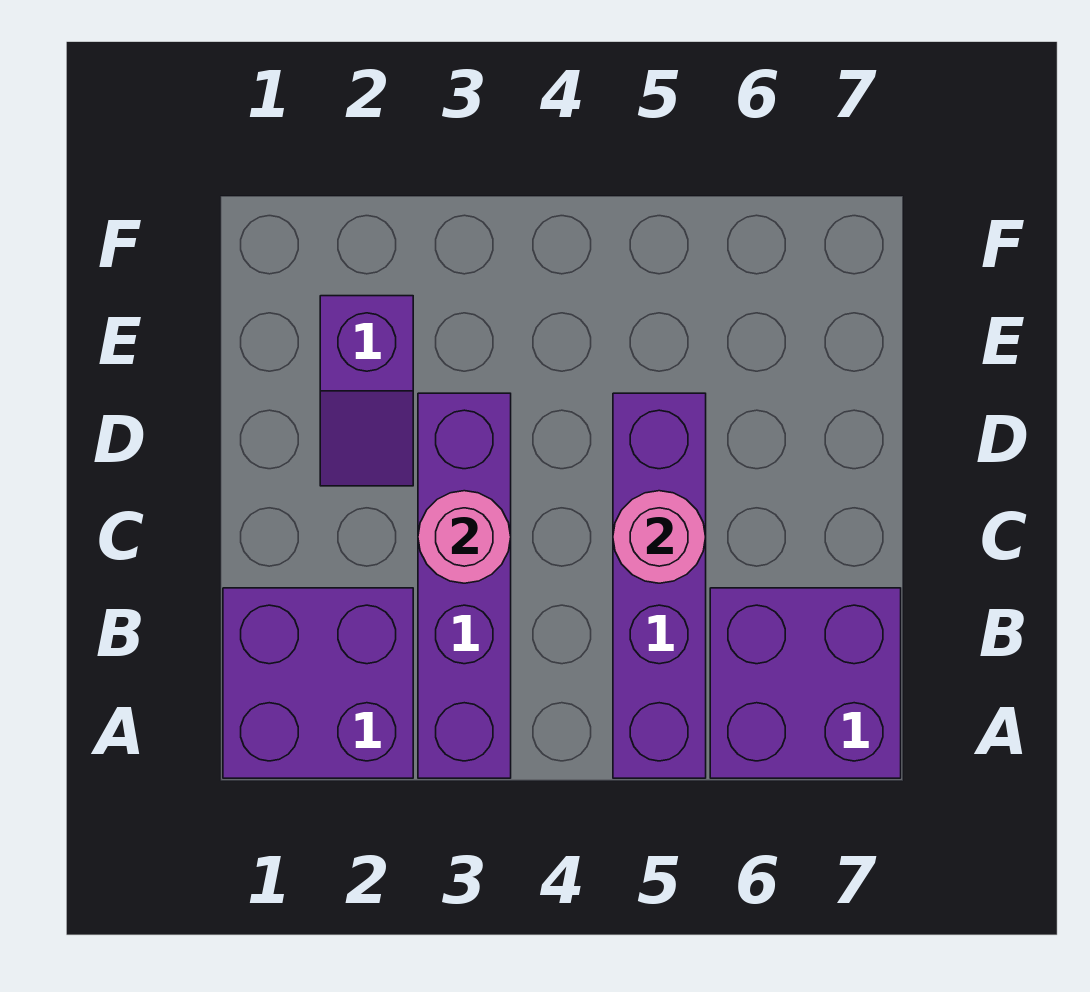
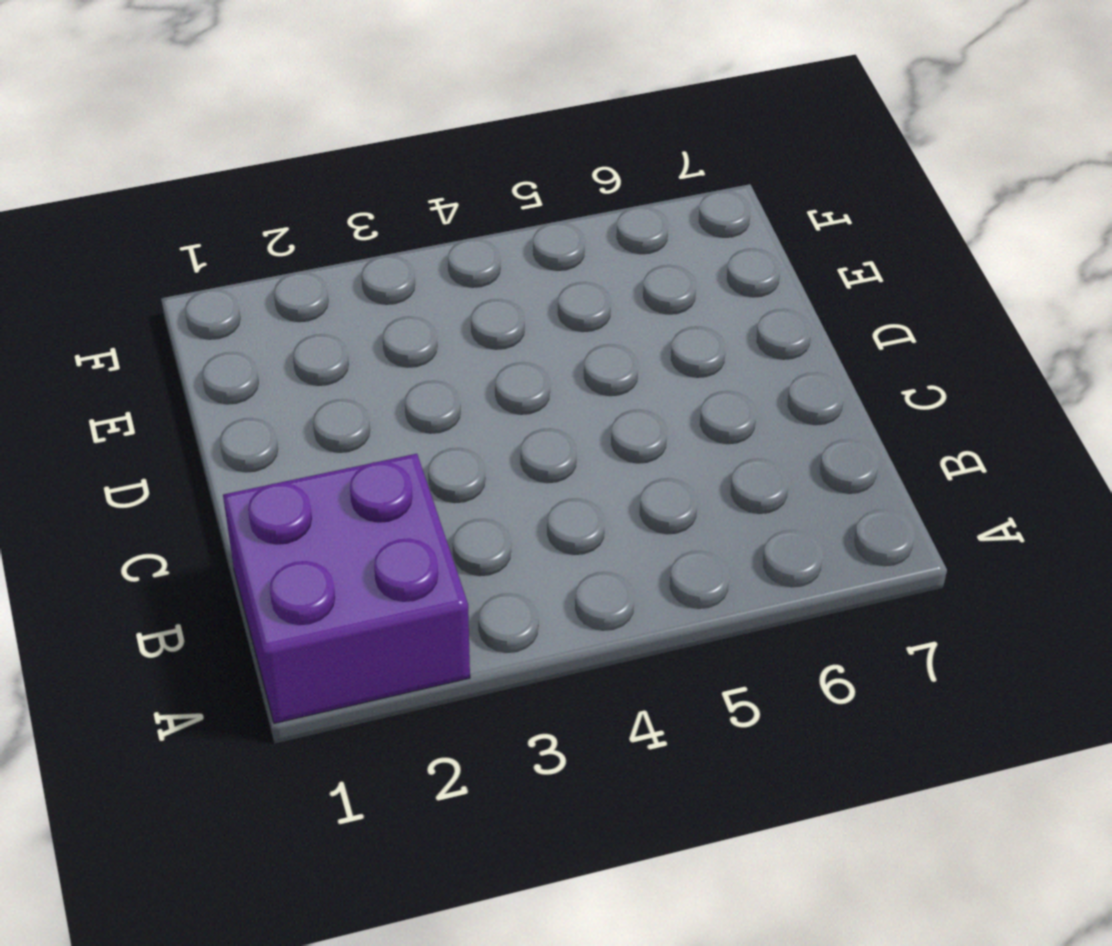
none -> purple 1x4 brick [418,393,511,778]
none -> purple 1x4 brick [613,393,706,778]

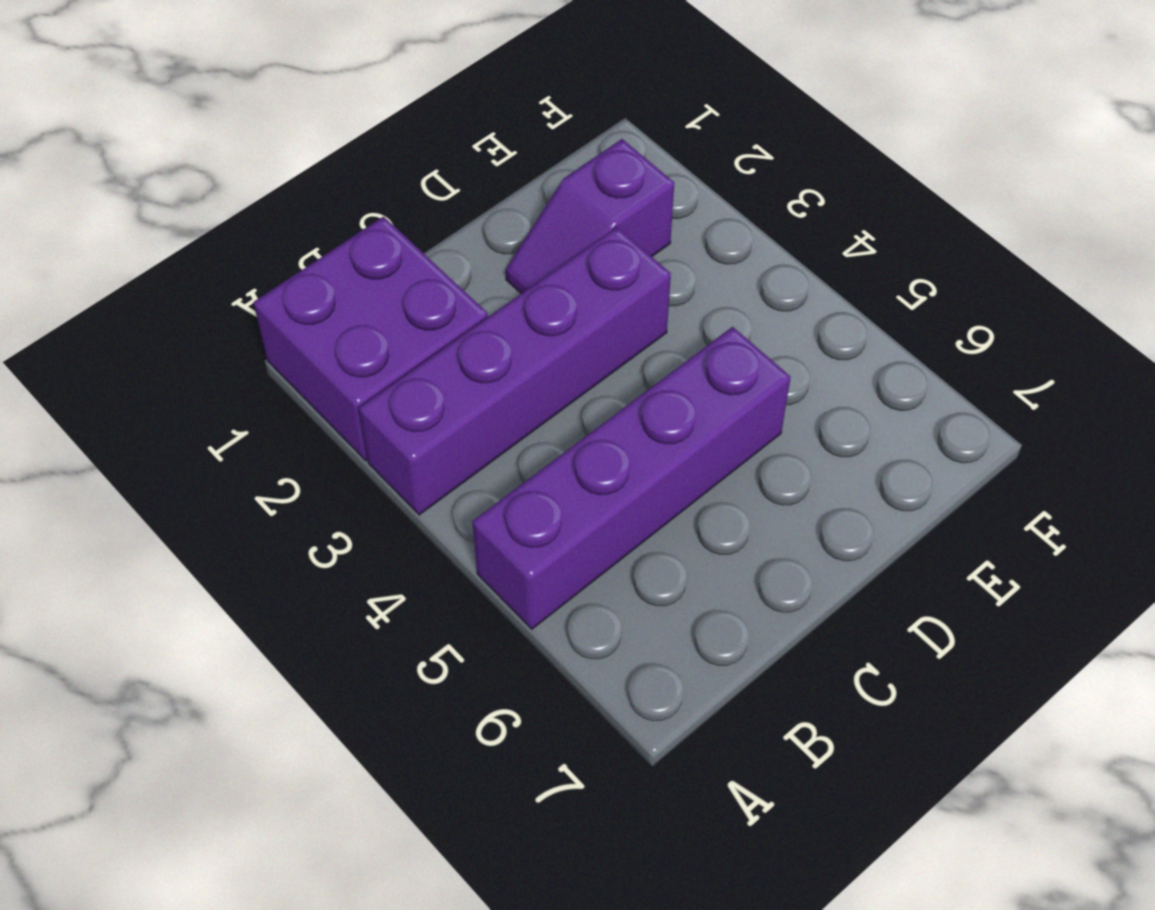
none -> purple 2x2 brick [710,588,901,778]
none -> pink 1x1 round brick [418,491,511,583]

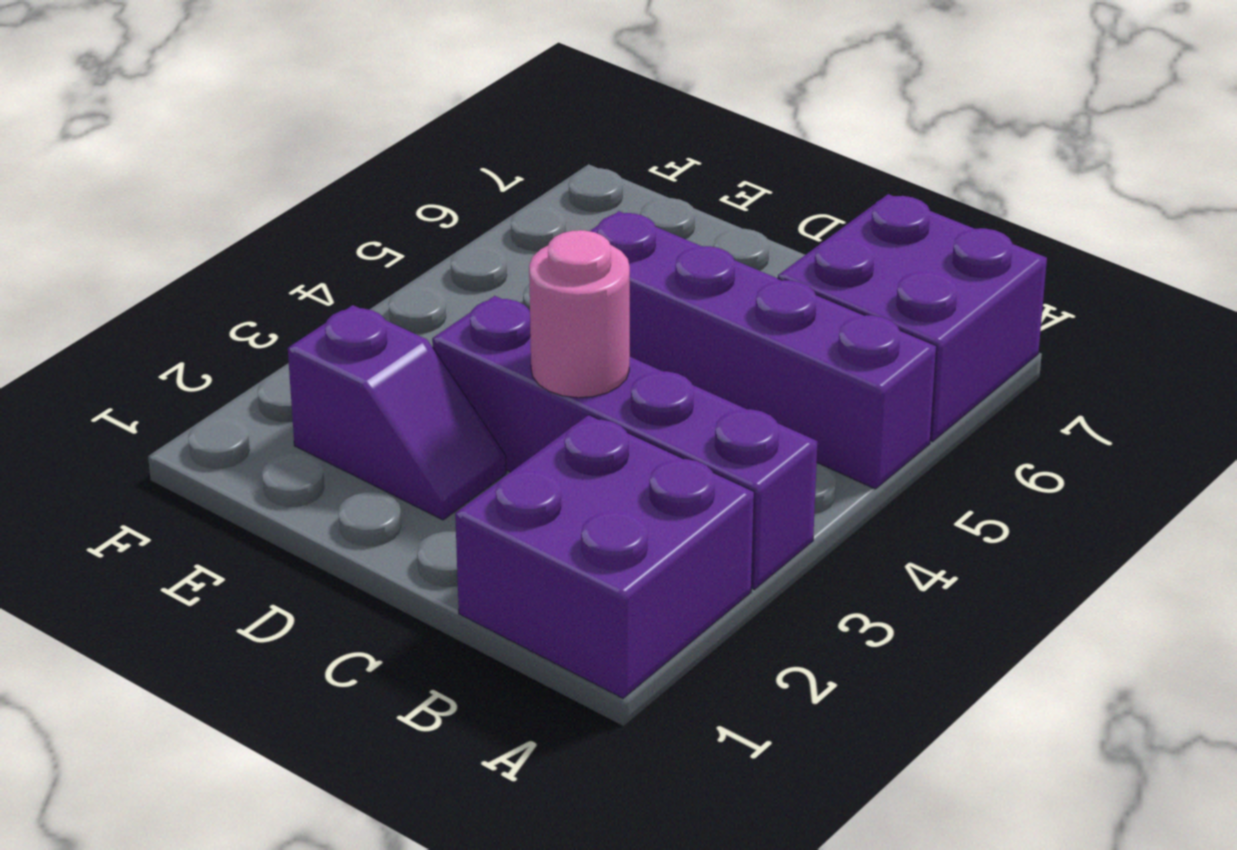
none -> pink 1x1 round brick [613,491,706,583]

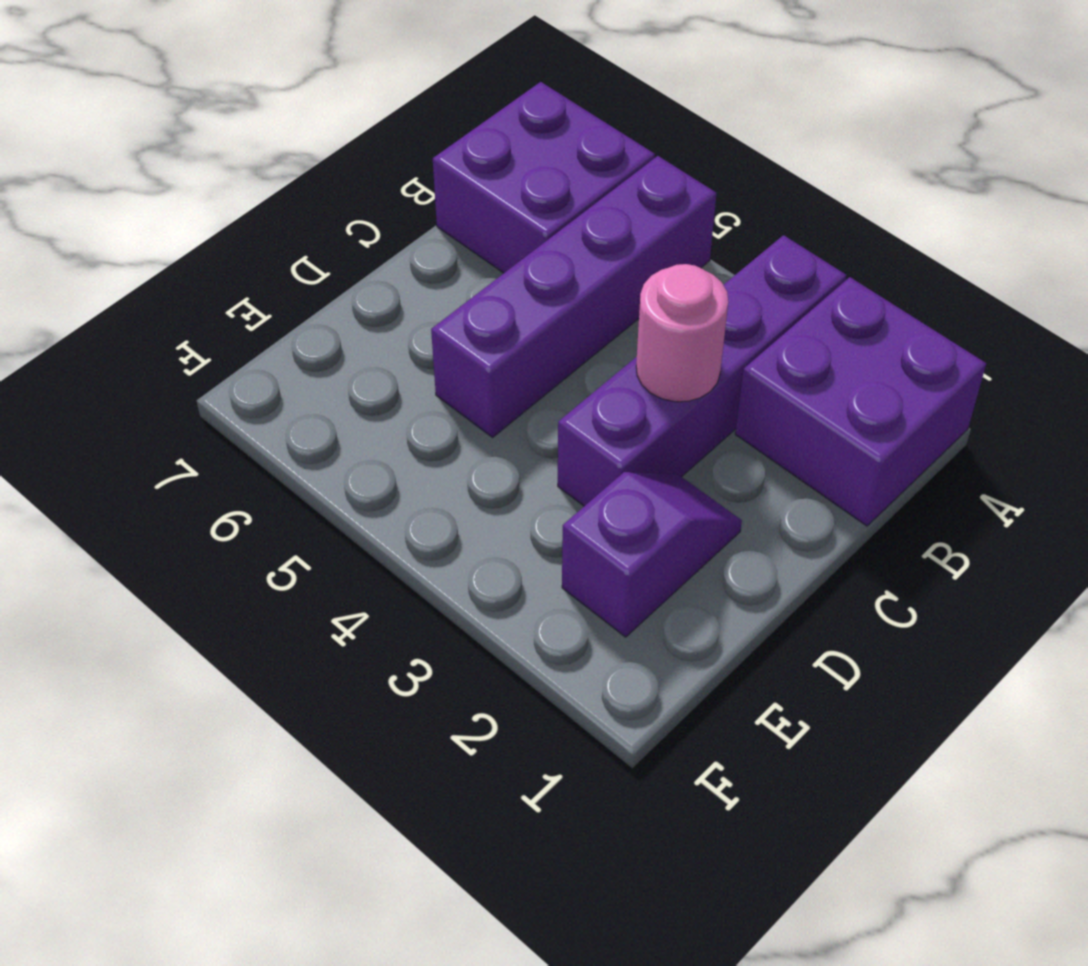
none -> pink 1x1 round brick [613,491,706,583]

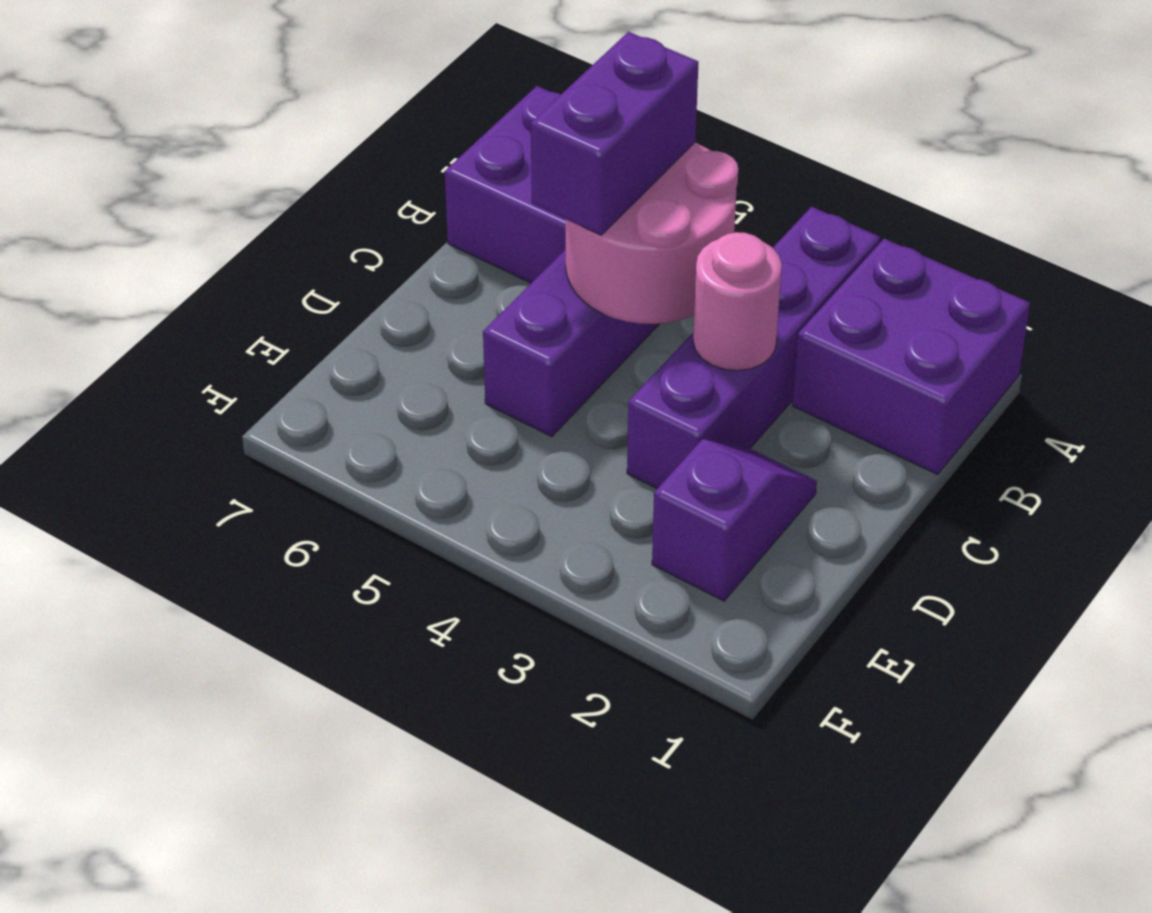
pink 2x2 round brick [565,143,738,324] -> pink 1x1 round brick [613,491,706,583]
purple 1x2 brick [531,32,698,235] -> none

